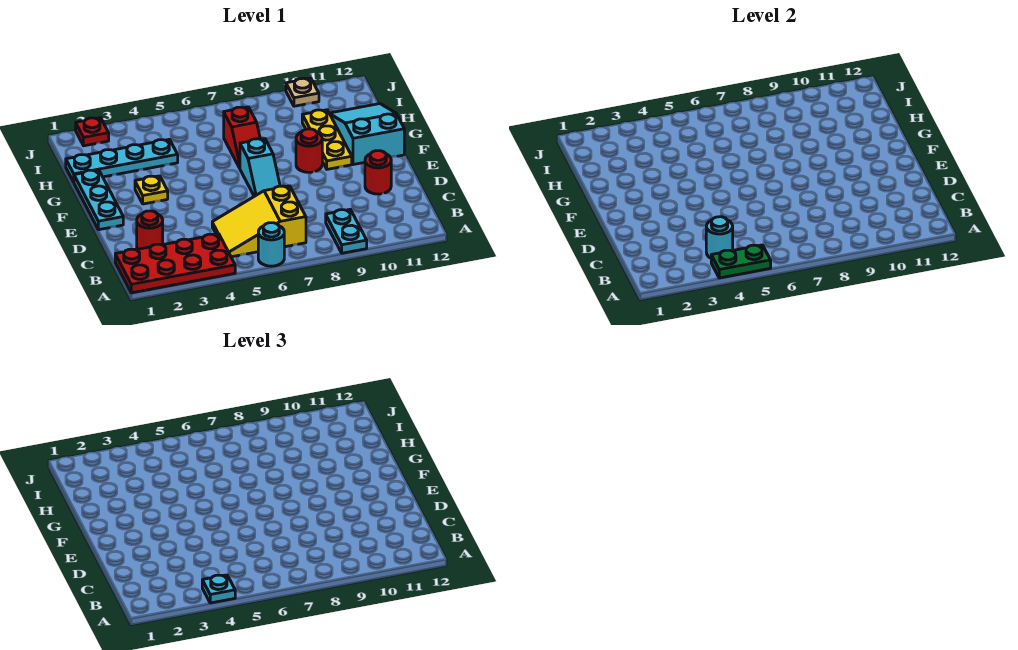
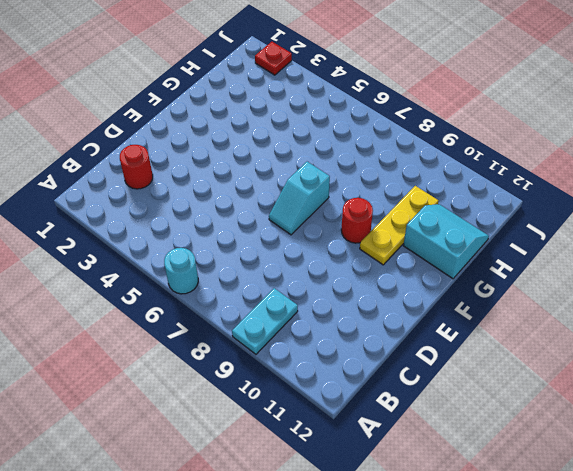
cyan 2x2 slope [403,204,489,279] -> cyan 2x3 slope [330,104,404,165]
none -> red 2x4 plate [115,234,235,293]
none -> yellow 2x3 slope [212,186,306,257]
none -> red 1x1 round brick [365,151,391,194]

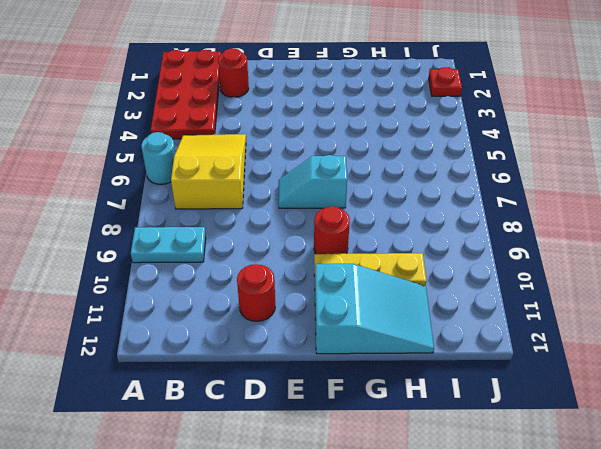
none -> cyan 1x3 plate [74,170,123,230]
none -> yellow 1x1 plate [135,176,168,204]
none -> red 1x2 slope [224,107,260,168]

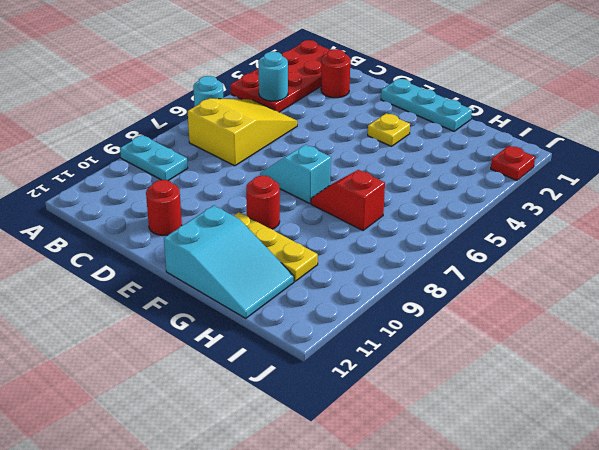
none -> cyan 1x4 plate [66,139,178,182]
none -> tan 1x1 plate [286,78,319,106]
none -> green 1x2 plate [711,245,771,278]

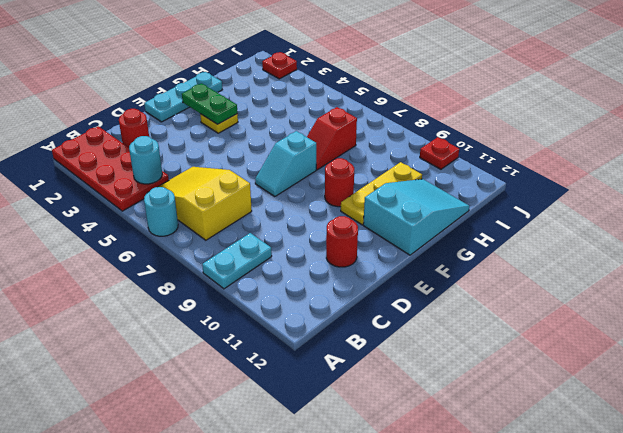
green 1x2 plate [182,83,237,124] -> green 1x2 plate moved to [711,245,771,278]
red 1x1 plate [420,137,459,169] -> tan 1x1 plate [286,78,319,106]
none -> cyan 1x4 plate [66,139,178,182]
none -> cyan 1x1 plate [202,575,235,603]

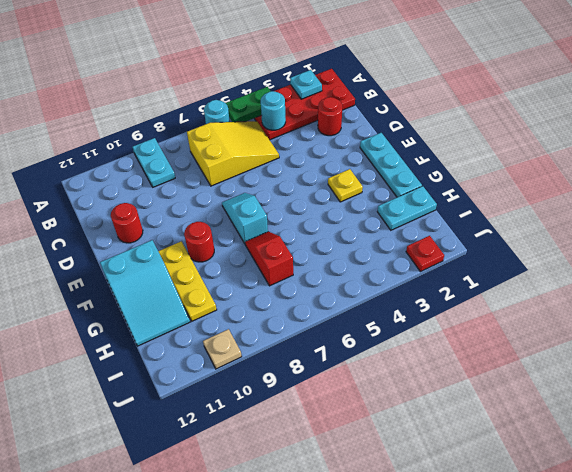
cyan 1x1 plate [290,70,322,99] -> cyan 1x1 plate moved to [202,575,235,603]
cyan 1x2 plate [377,186,437,230] -> cyan 1x4 plate [66,139,178,182]

